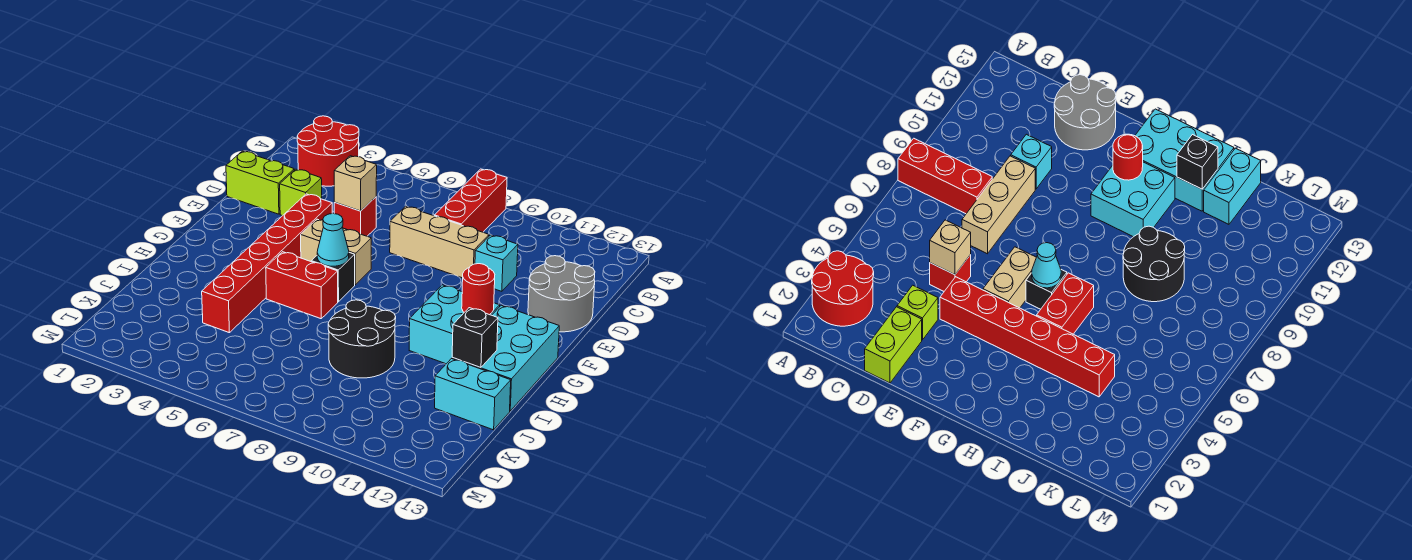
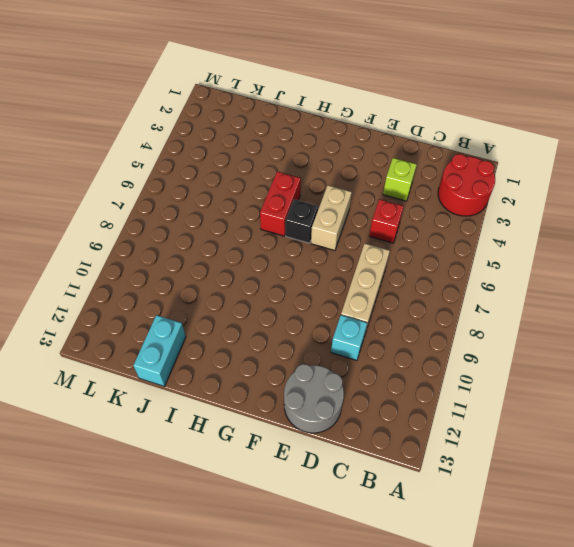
none -> red 1x3 brick [434,169,507,232]
none -> lime 1x2 brick [226,151,294,214]
none -> red 1x6 brick [202,194,332,333]

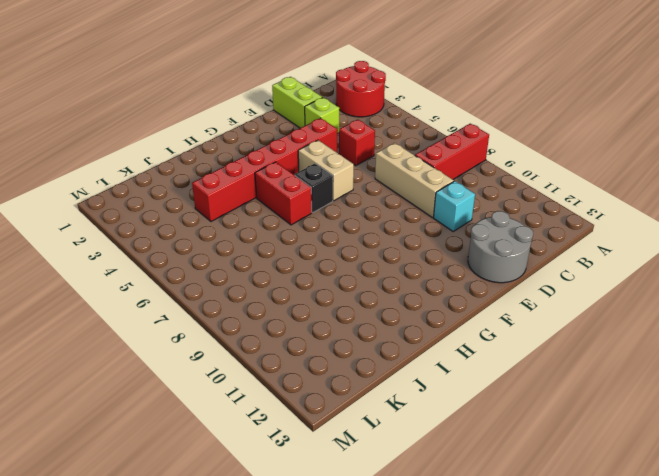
none -> cyan 2x2 brick [409,285,500,364]
none -> cyan 2x3 brick [452,305,559,411]
none -> black 2x2 round brick [328,300,396,378]

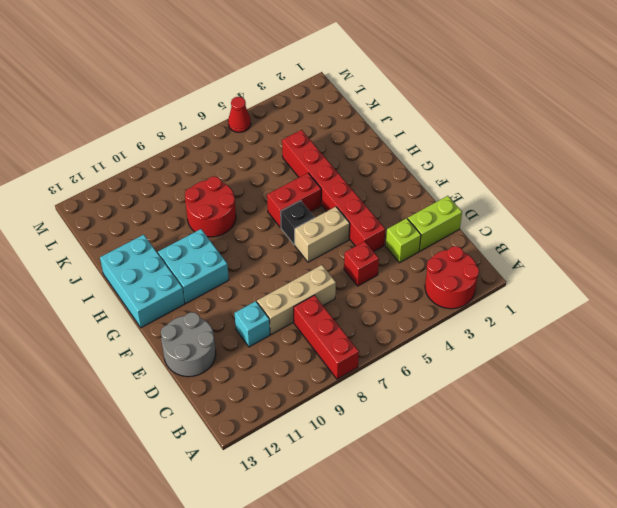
red 2x2 round brick [185,176,236,237] -> black 2x2 round brick [328,300,396,378]
red 1x1 cone [228,97,251,132] -> none
none -> cyan 1x2 brick [435,359,511,430]
none -> tan 1x1 brick [334,156,377,211]
none -> cyan 1x1 cone [317,214,349,266]

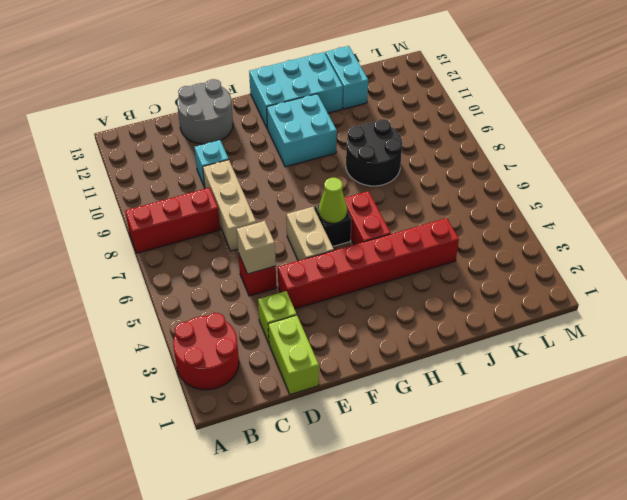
lime 1x1 cone [319,178,347,223] -> cyan 1x1 cone [317,214,349,266]
none -> red 1x1 round brick [462,264,495,315]
none -> black 1x1 brick [452,308,498,368]

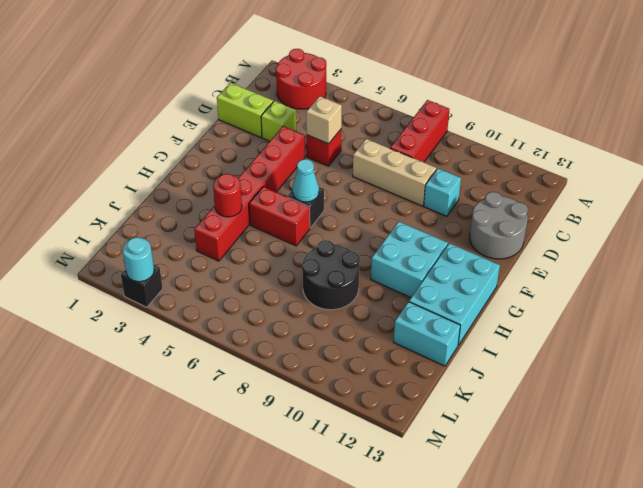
red 1x1 round brick [213,174,242,217] -> red 1x1 round brick moved to [462,264,495,315]
black 1x1 brick [121,264,163,307] -> black 1x1 brick moved to [452,308,498,368]
cyan 1x1 round brick [122,237,154,282] -> none
none -> tan 1x2 brick [301,219,371,285]

